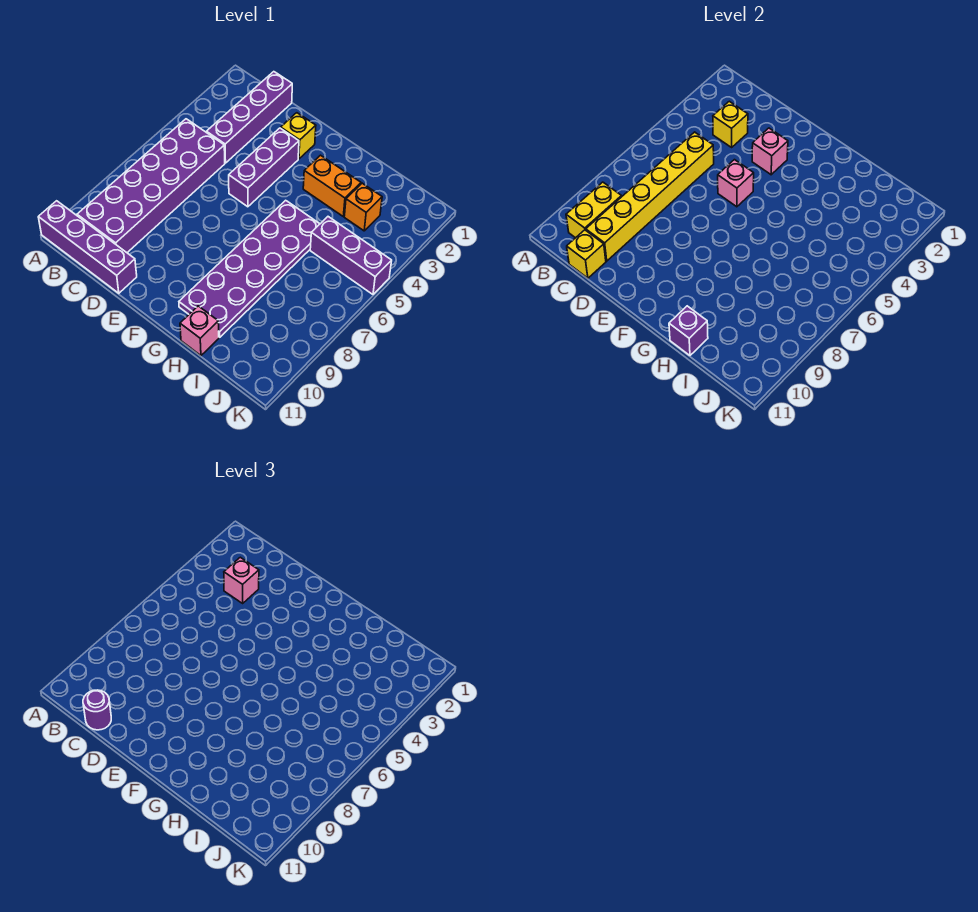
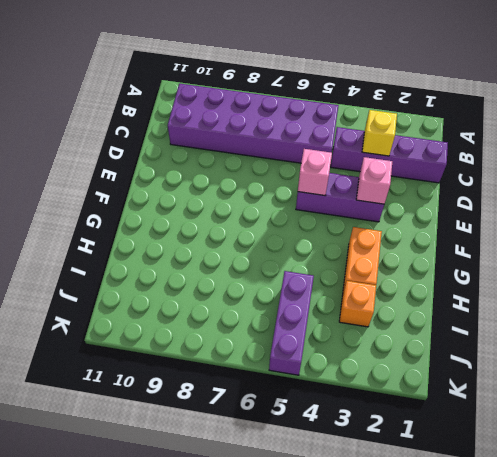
none -> purple 1x4 brick [38,201,137,293]
none -> yellow 1x1 brick [281,113,316,159]
none -> purple 2x6 plate [179,200,320,337]

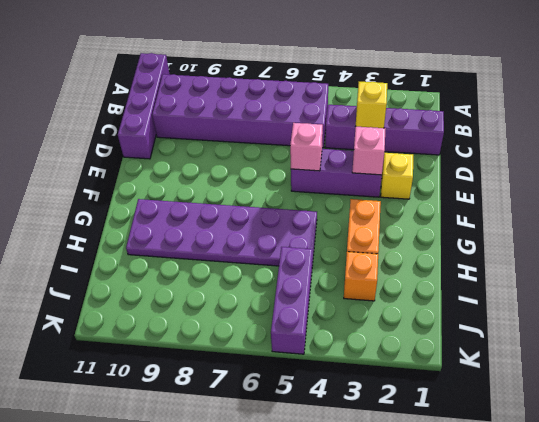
none -> pink 1x1 brick [180,306,219,355]
none -> yellow 1x2 brick [566,182,622,238]
none -> yellow 1x6 brick [586,132,714,261]

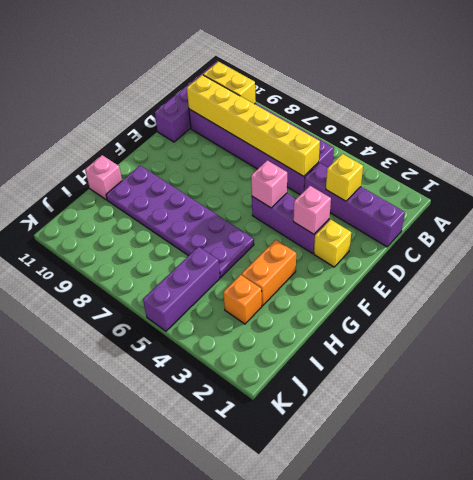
none -> yellow 1x1 brick [567,230,606,278]
none -> purple 1x1 brick [669,306,708,355]
none -> pink 1x1 brick [224,557,259,603]

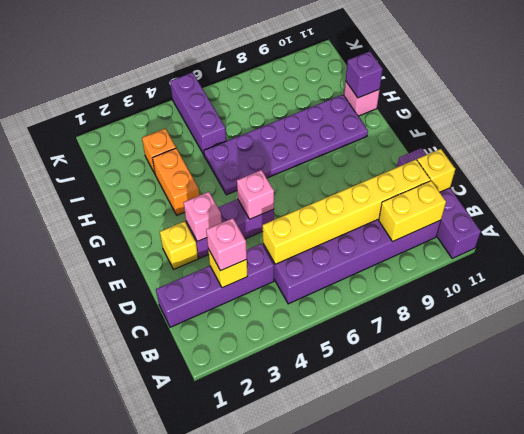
none -> purple 1x1 round brick [83,690,111,730]

